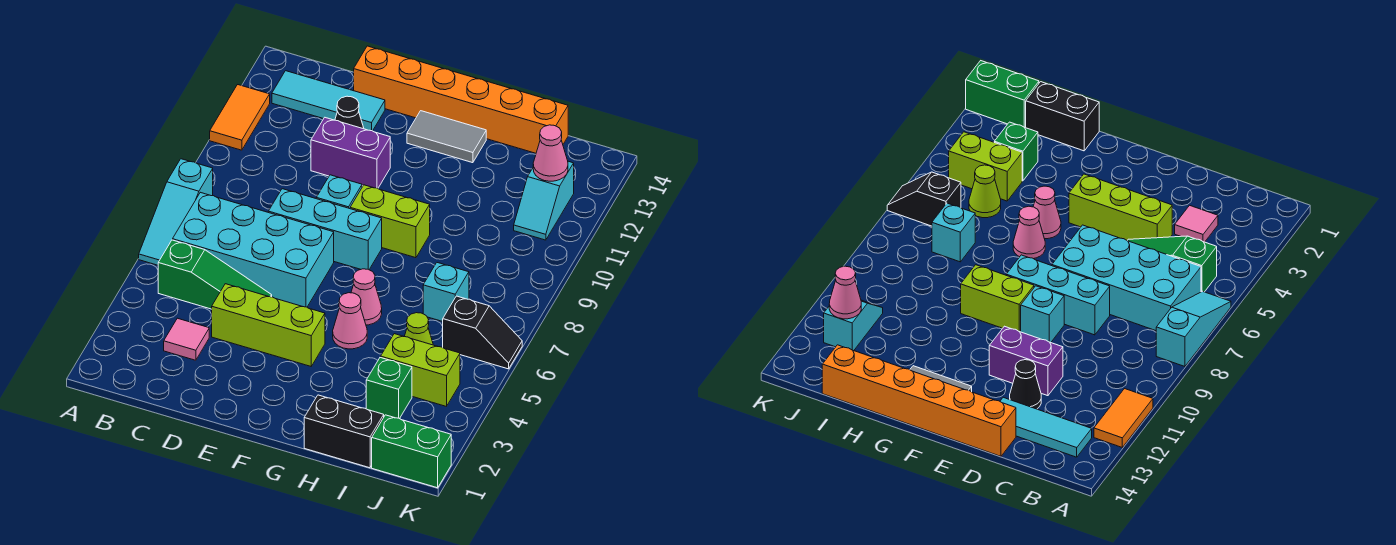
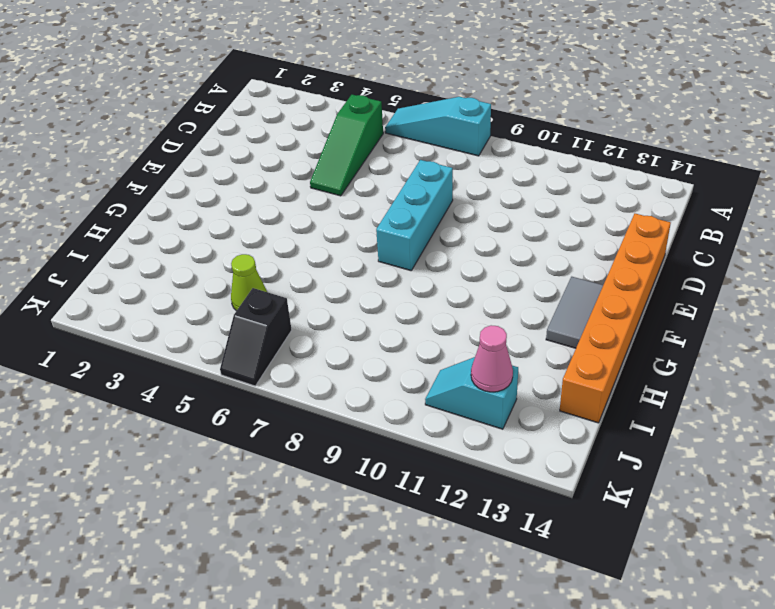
none -> orange 1x2 tile [210,85,270,150]
none -> cyan 2x4 brick [173,192,334,307]
none -> cyan 1x3 tile [272,71,385,131]

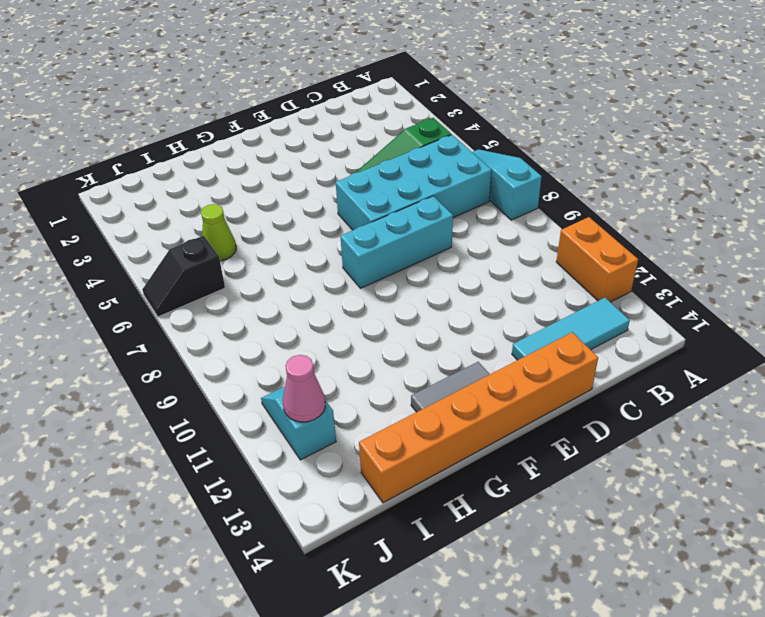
orange 1x2 brick [556,217,638,302] -> orange 1x2 tile [210,85,270,150]
none -> pink 1x1 tile [164,318,209,360]
none -> lime 1x3 brick [212,284,325,366]
none -> purple 1x2 brick [311,118,390,188]

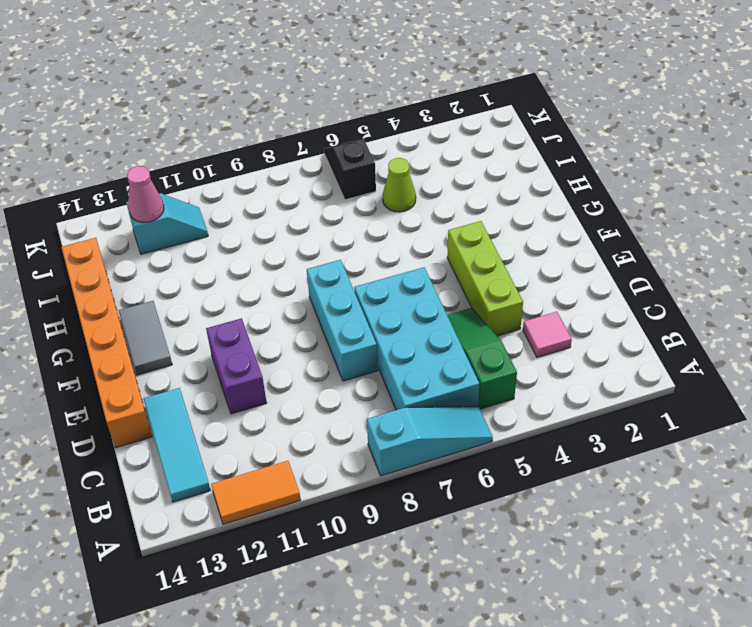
none -> black 1x1 cone [335,96,364,129]
none -> cyan 1x1 brick [316,175,362,209]
none -> lime 1x2 brick [350,185,430,258]

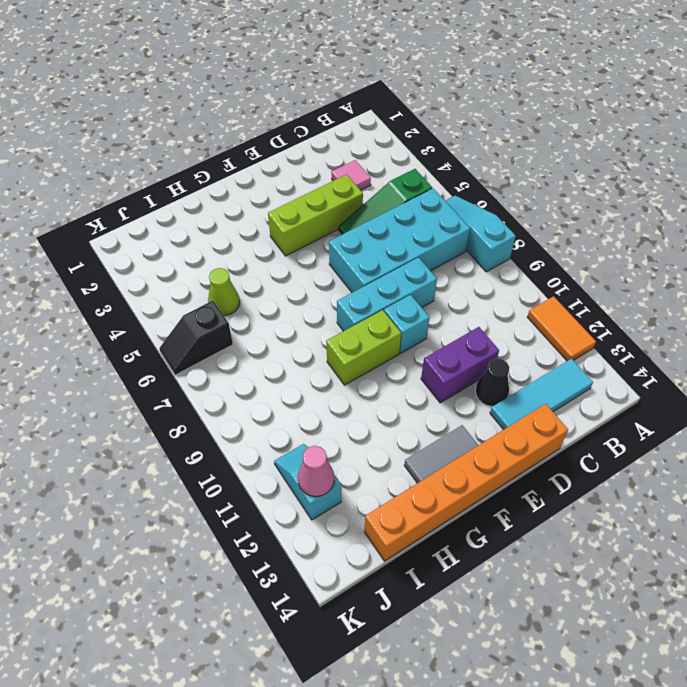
none -> pink 1x1 cone [333,293,367,349]
none -> pink 1x1 cone [351,269,382,325]
none -> black 1x2 brick [304,395,384,468]

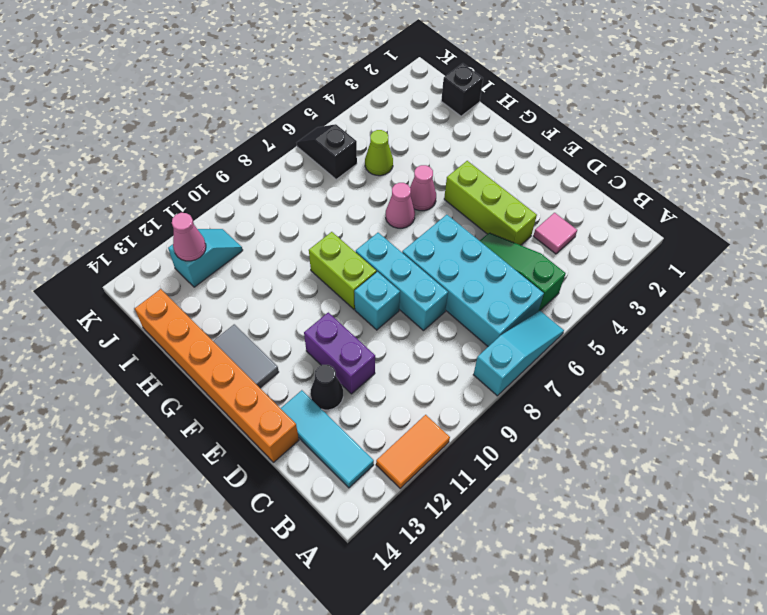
black 1x1 brick [441,63,483,116] -> black 1x2 brick [304,395,384,468]
none -> green 1x1 brick [366,357,412,419]
none -> lime 1x2 brick [381,334,460,406]
none -> cyan 1x1 brick [423,263,469,322]

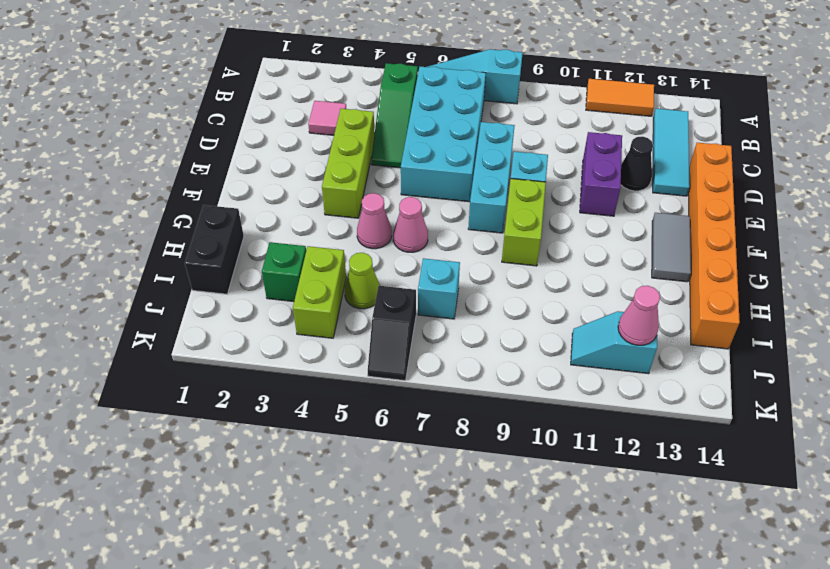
none -> green 1x2 brick [372,415,451,488]

